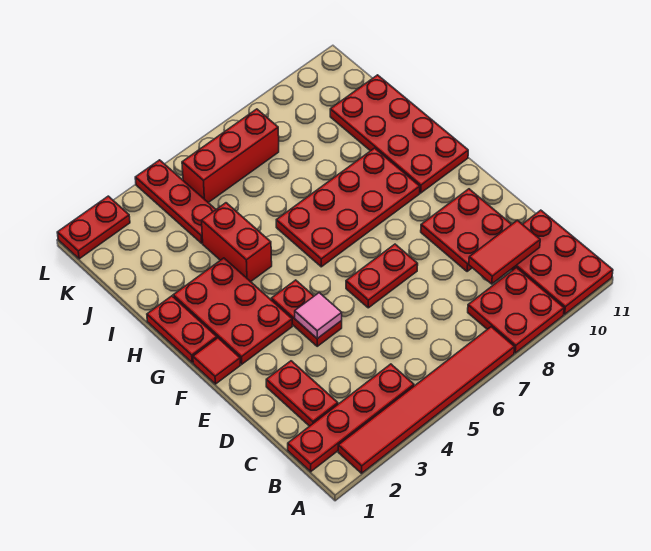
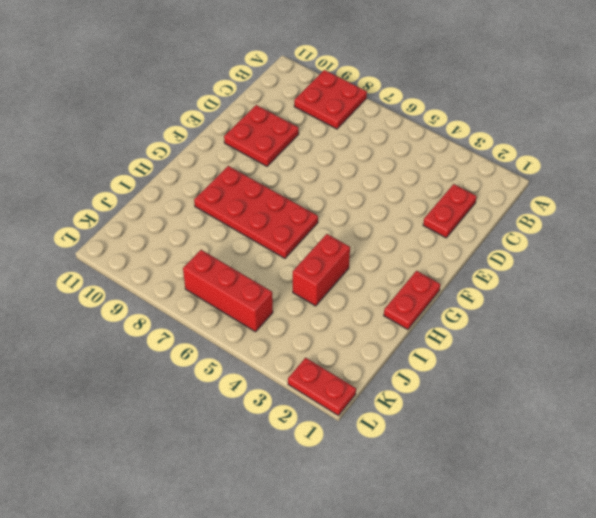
none -> red 1x6 tile [338,327,515,473]
none -> red 2x3 plate [511,210,613,314]
none -> red 1x4 plate [288,364,414,472]

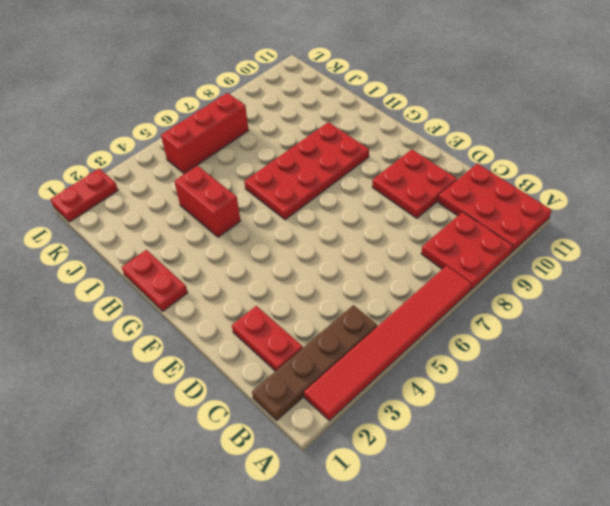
brown 1x4 plate [252,305,377,420] -> red 1x4 plate [288,364,414,472]
none -> red 1x2 plate [271,280,342,346]
none -> red 1x2 plate [346,244,418,308]
none -> red 1x1 tile [193,338,240,384]

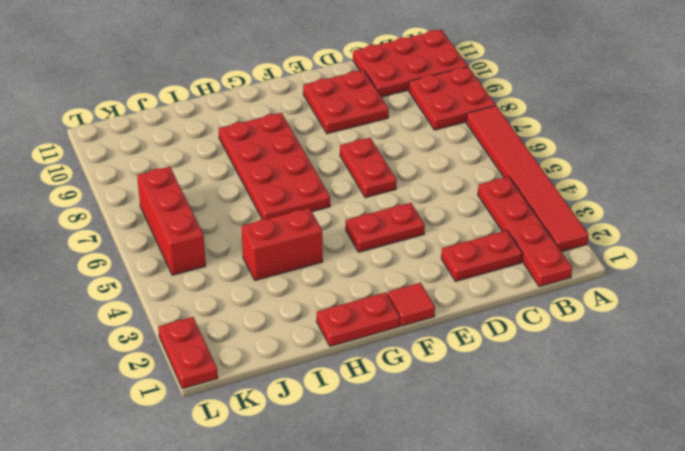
none -> red 2x3 plate [173,258,292,364]
none -> red 2x4 plate [330,75,468,193]
none -> red 1x3 plate [135,160,216,243]

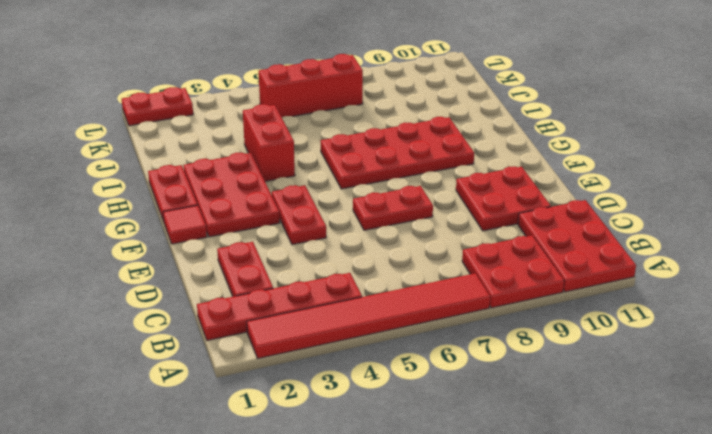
none -> red 2x4 plate [330,75,468,193]
none -> red 1x3 plate [135,160,216,243]
none -> red 1x2 tile [469,220,540,284]

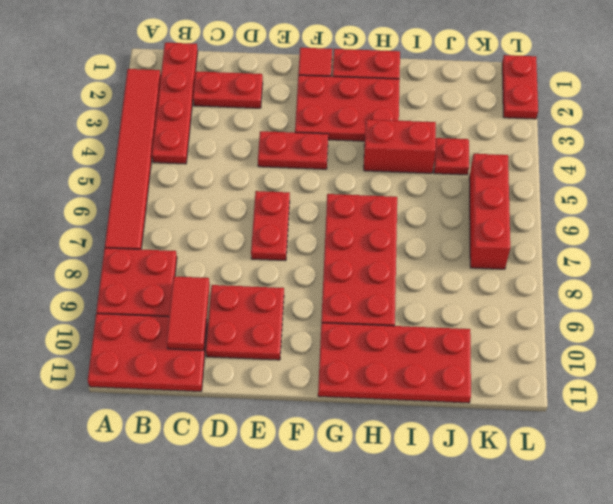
red 1x1 plate [434,138,469,175] -> red 1x3 plate [135,160,216,243]
none -> pink 1x1 tile [295,293,342,339]

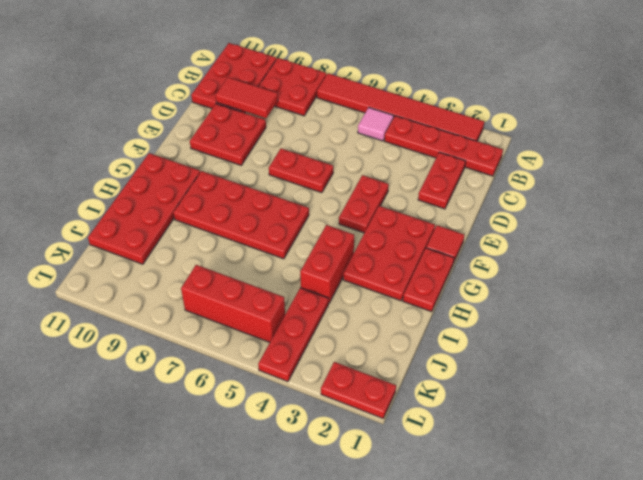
pink 1x1 tile [358,108,394,141] -> pink 1x1 tile moved to [295,293,342,339]

